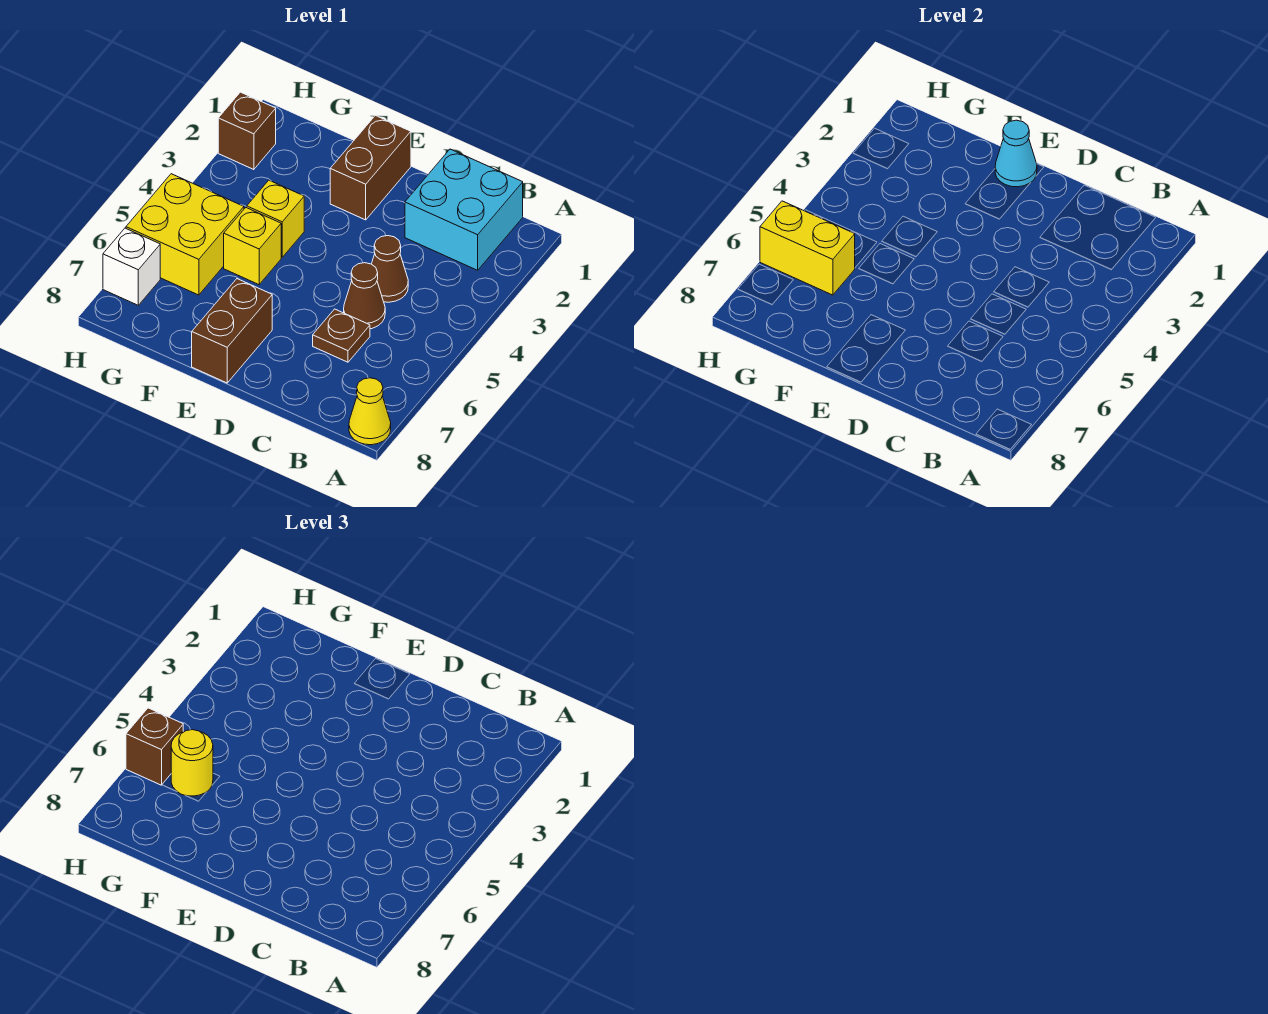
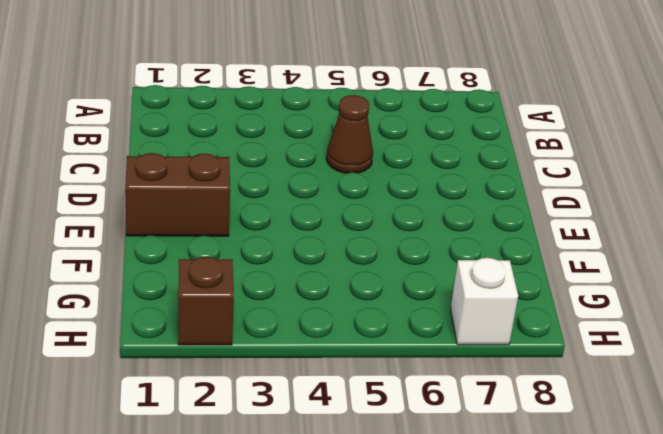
none -> yellow 1x1 cone [349,378,391,445]
none -> cyan 2x2 brick [405,149,523,270]
none -> brown 1x1 cone [372,236,408,302]

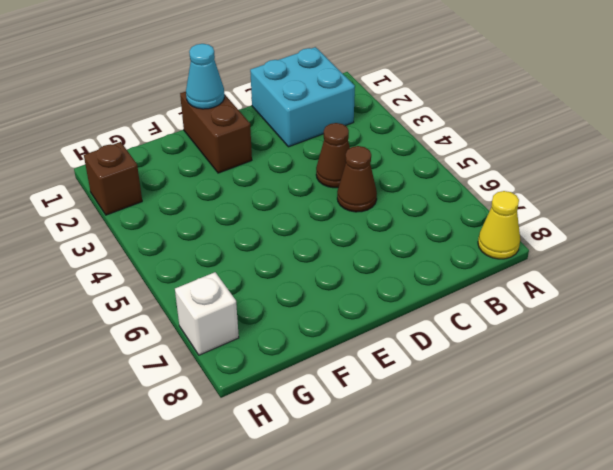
none -> brown 1x1 plate [313,309,370,362]
none -> brown 1x2 brick [192,279,272,383]
none -> yellow 1x1 brick [247,180,304,257]

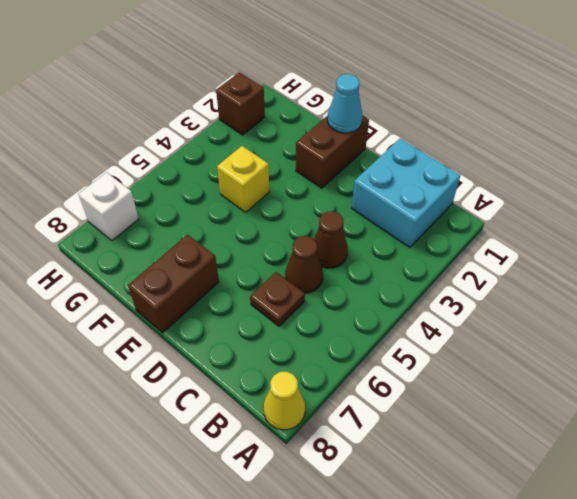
none -> yellow 1x1 brick [224,207,281,285]
none -> yellow 2x2 brick [126,174,244,295]
none -> yellow 1x2 brick [760,201,855,295]

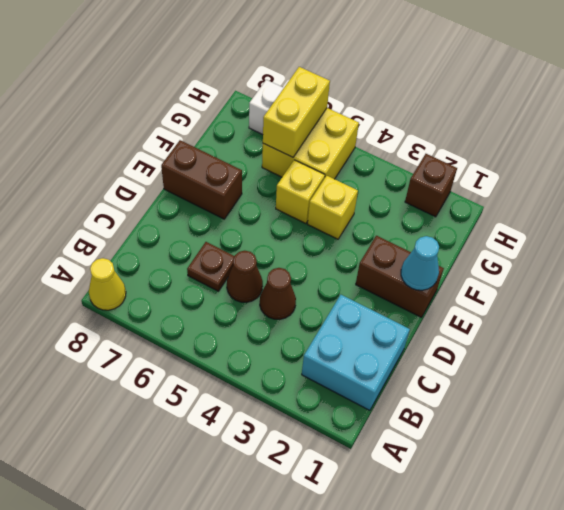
none -> yellow 1x1 round brick [171,730,213,796]
none -> brown 1x1 brick [126,708,183,785]

